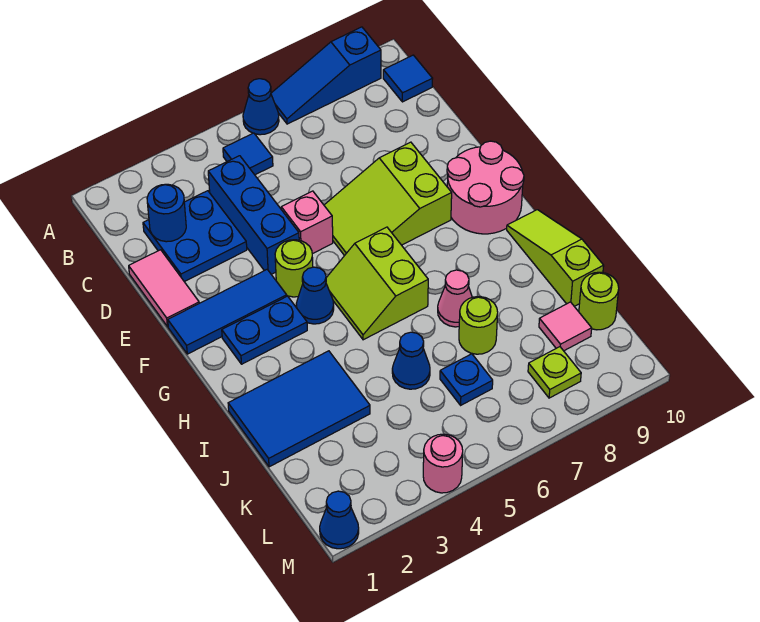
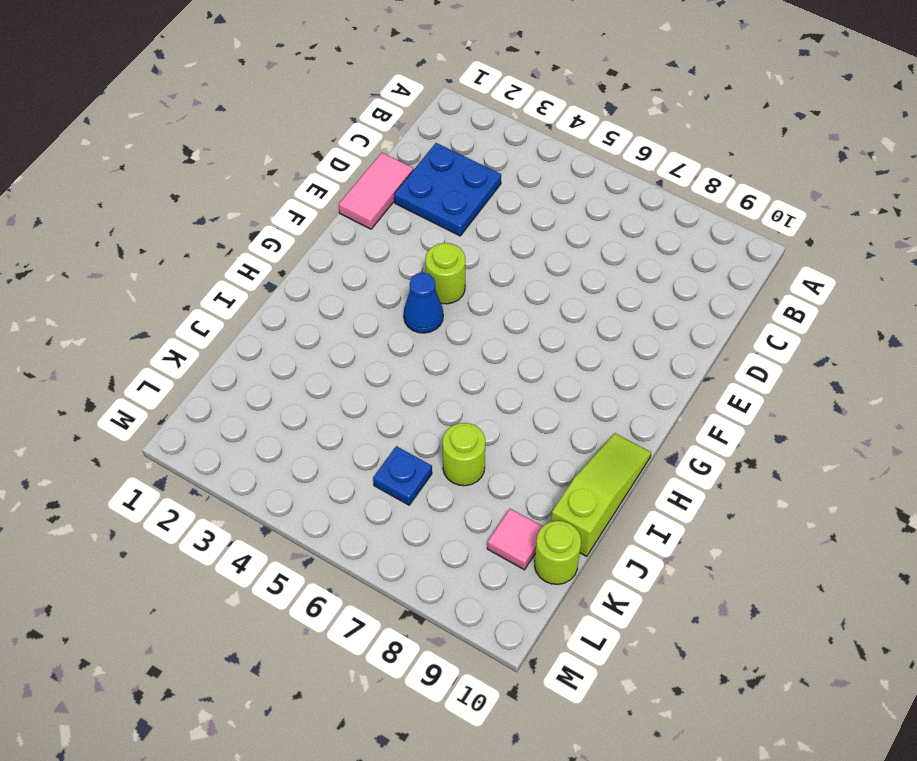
none -> blue 1x1 cone [243,79,279,135]
none -> blue 1x3 slope [271,27,381,124]
none -> blue 1x1 tile [223,133,273,175]

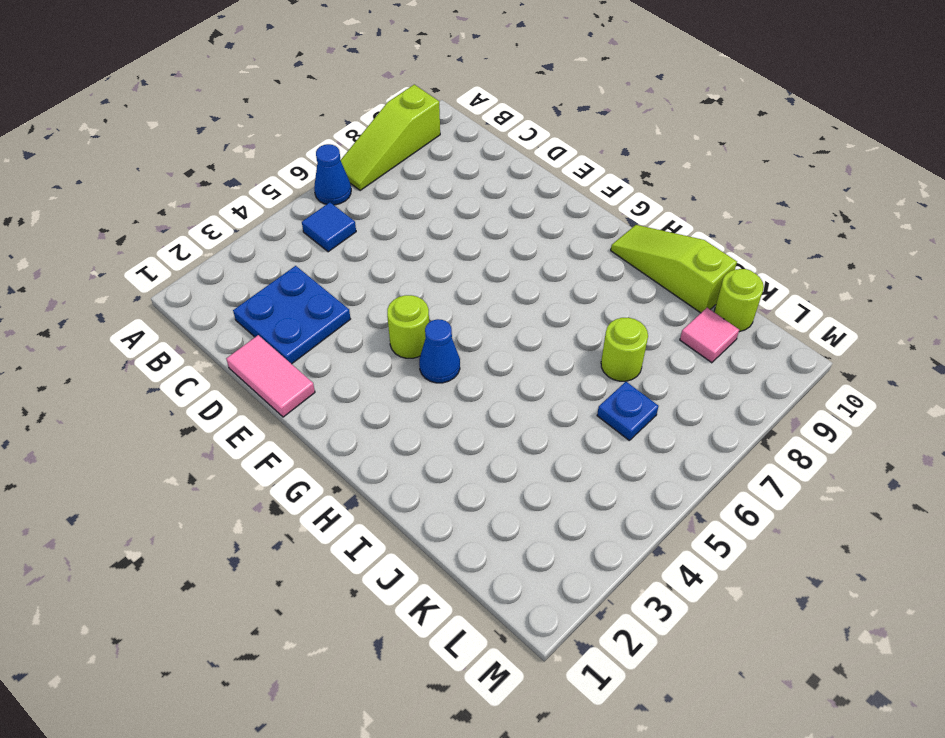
lime 1x3 slope [341,85,440,190] -> blue 1x3 slope [271,27,381,124]
none -> blue 1x1 tile [383,55,433,102]
none -> blue 1x3 brick [208,156,299,274]
none -> pink 1x1 brick [281,191,333,254]

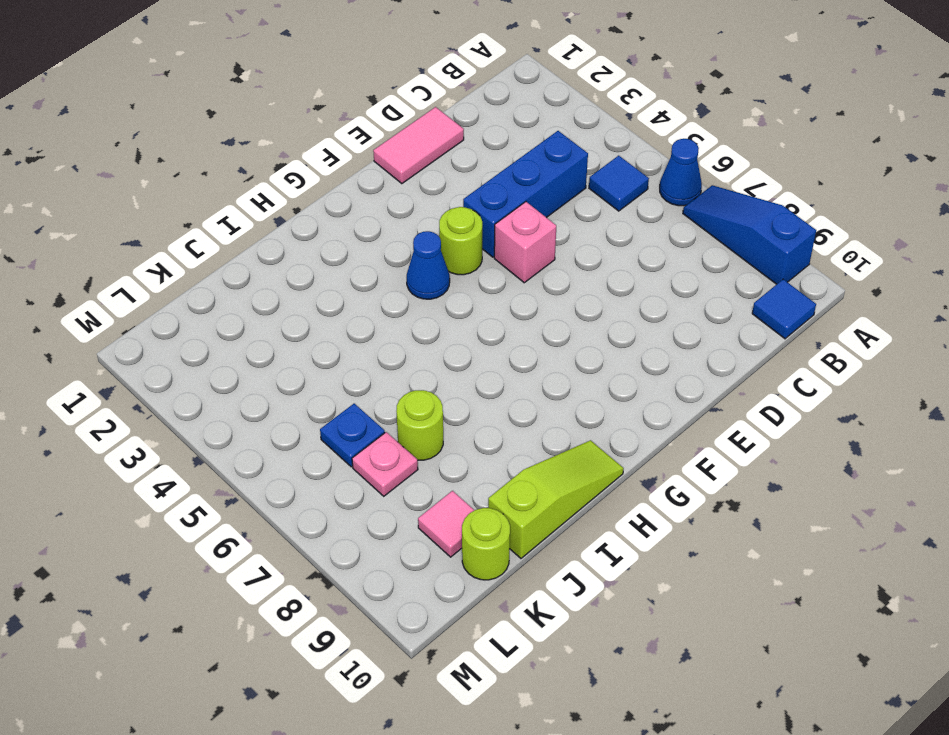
pink 1x1 plate [352,432,418,496] -> none
none -> blue 2x2 plate [143,191,247,282]
none -> lime 2x3 slope [324,142,452,256]
none -> blue 1x3 tile [168,270,287,354]

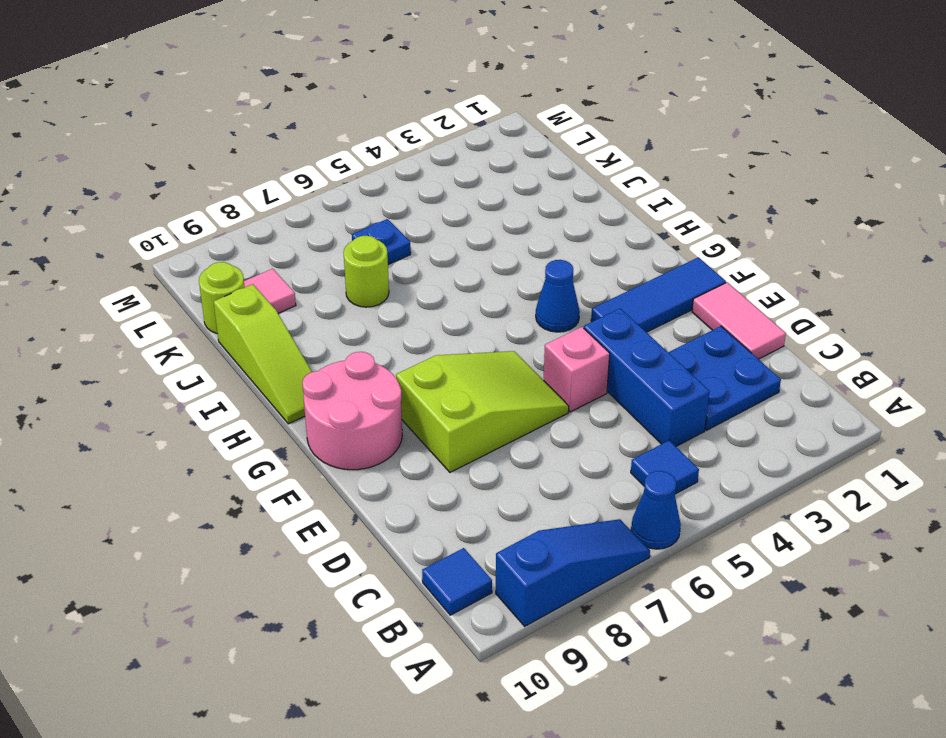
none -> lime 1x1 round brick [275,240,313,297]
none -> blue 1x2 plate [222,296,307,364]
none -> lime 2x2 slope [326,227,428,340]

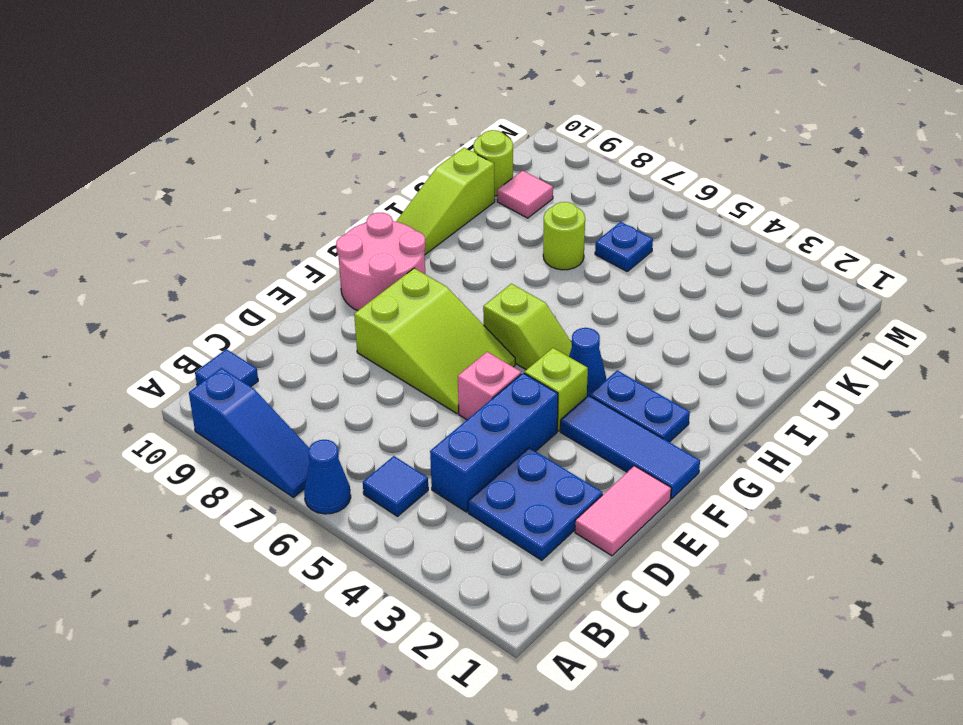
lime 1x1 brick [524,348,588,431] -> lime 1x1 round brick [275,240,313,297]
lime 1x2 slope [483,284,572,370] -> lime 2x2 slope [326,227,428,340]
none -> blue 2x3 tile [228,351,370,467]
none -> pink 1x1 cone [438,270,472,327]
none -> blue 1x1 cone [392,332,430,389]

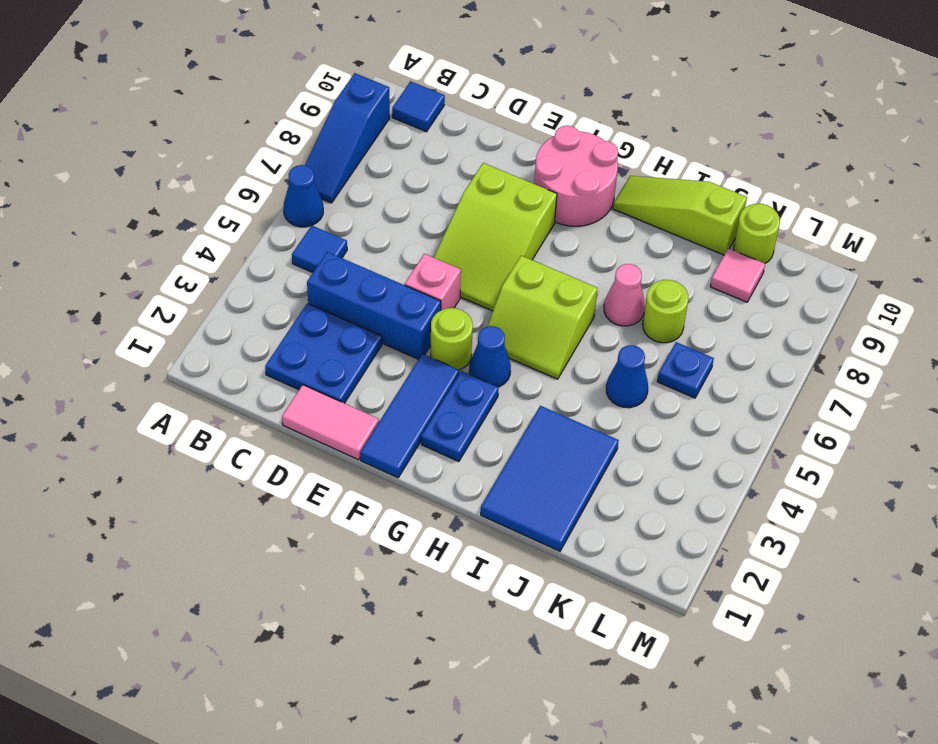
none -> lime 1x1 plate [528,347,581,398]
none -> blue 1x1 cone [320,491,359,549]
none -> pink 1x1 round brick [423,434,463,493]

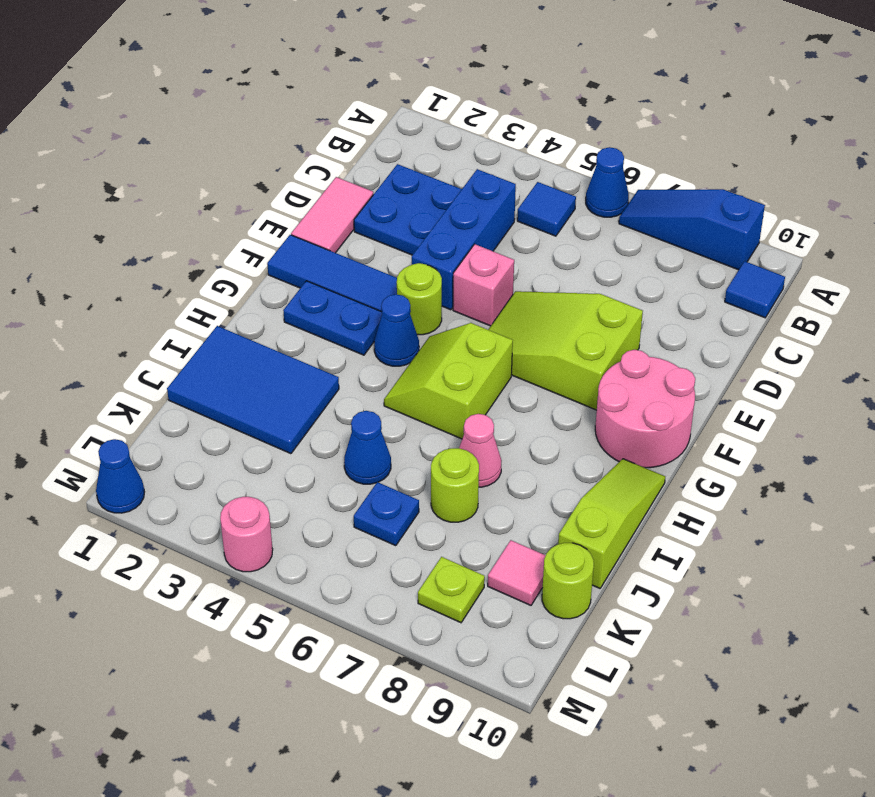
none -> blue 1x1 round brick [147,184,186,242]

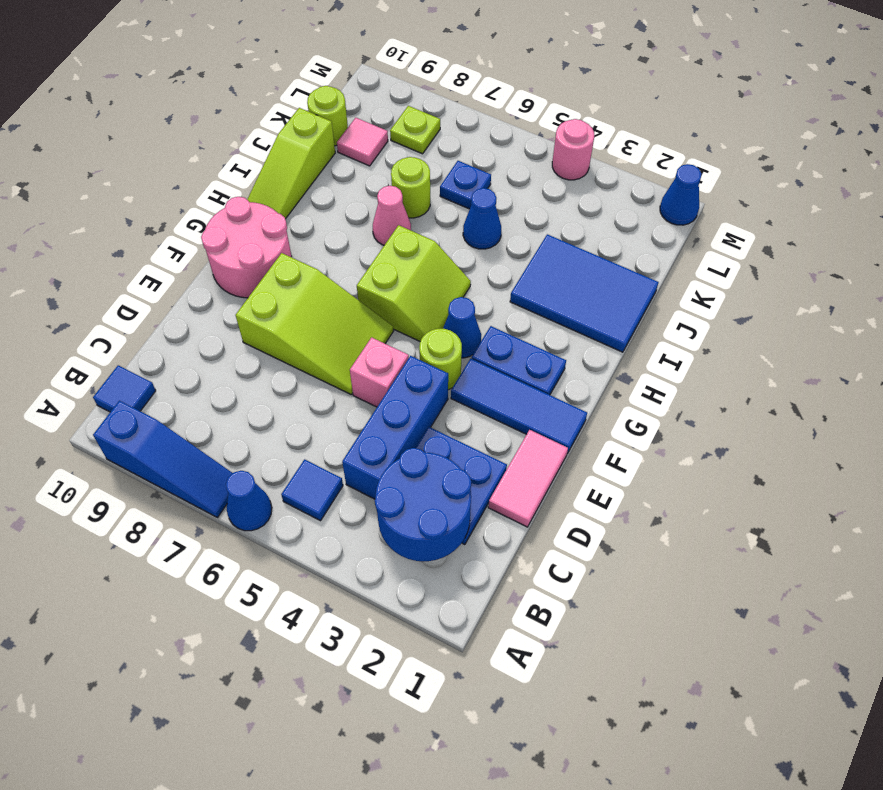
blue 2x2 round brick [375,448,471,561] -> blue 1x1 round brick [147,184,186,242]

